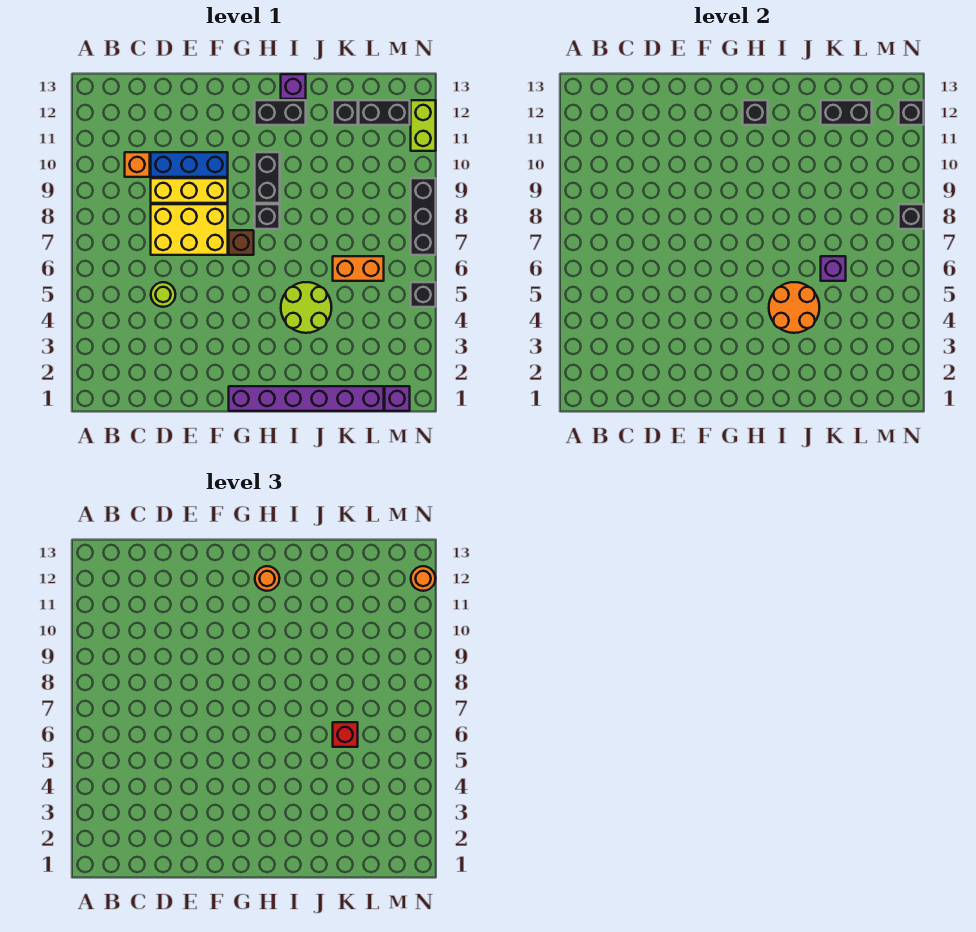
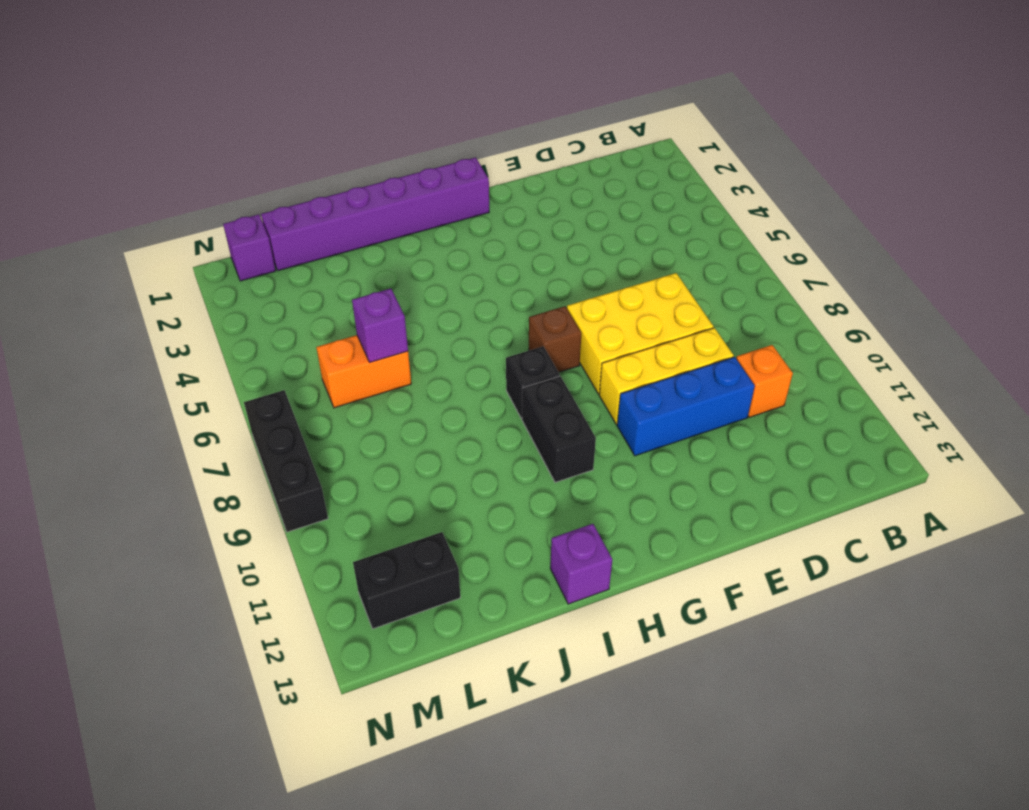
none -> lime 1x1 round brick [151,282,175,307]
none -> black 1x2 brick [255,100,306,125]
none -> lime 2x2 round brick [281,282,332,333]

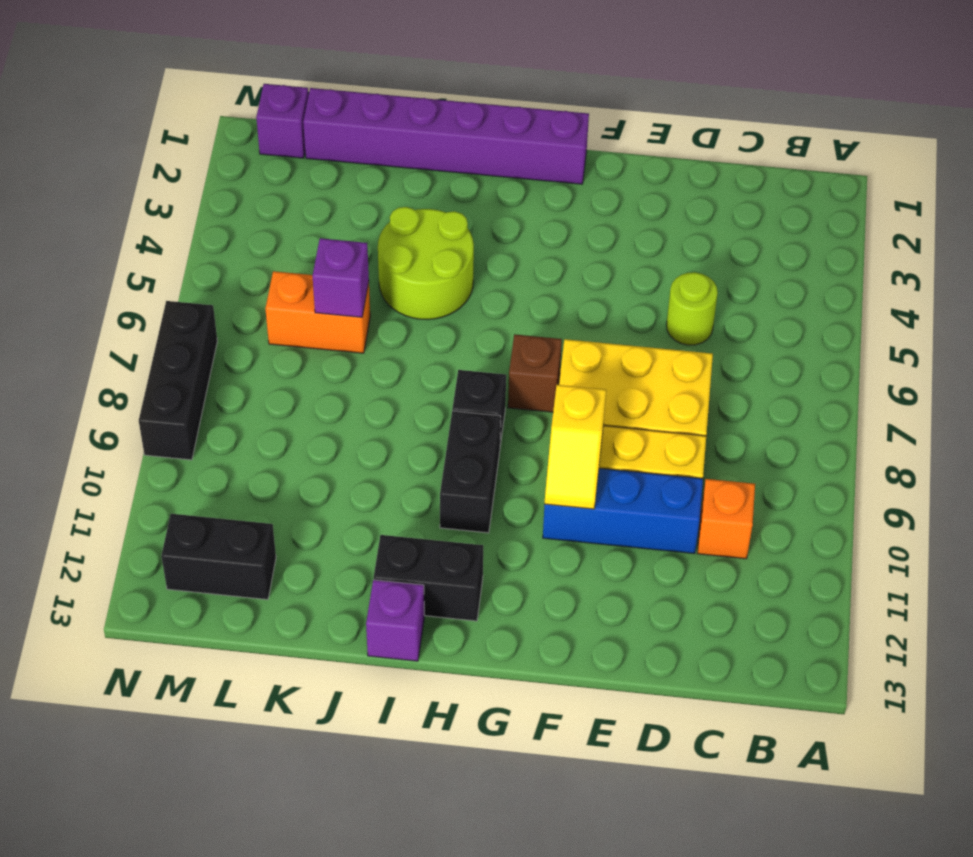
yellow 1x2 slope [545,385,606,509] -> none
none -> black 1x1 brick [333,100,358,125]
none -> black 1x1 brick [411,282,436,307]
none -> lime 1x2 brick [411,100,436,151]

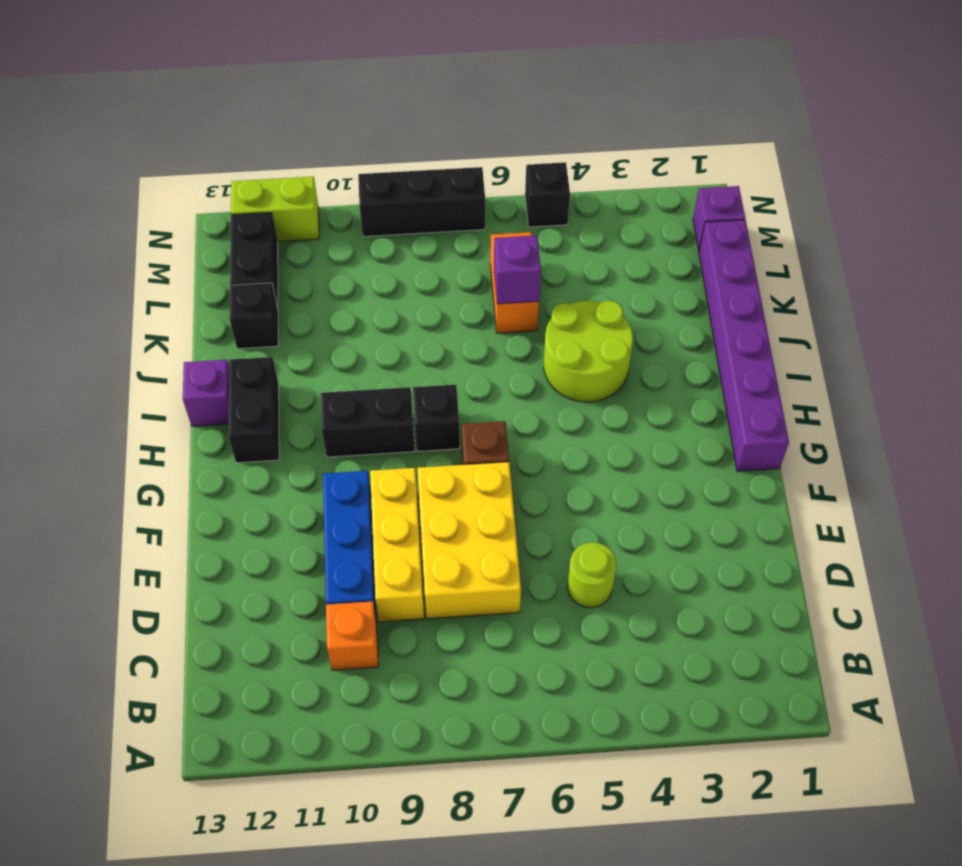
none -> black 1x1 brick [743,100,768,125]
none -> orange 2x2 round brick [769,282,820,333]
none -> black 1x2 brick [821,100,872,125]

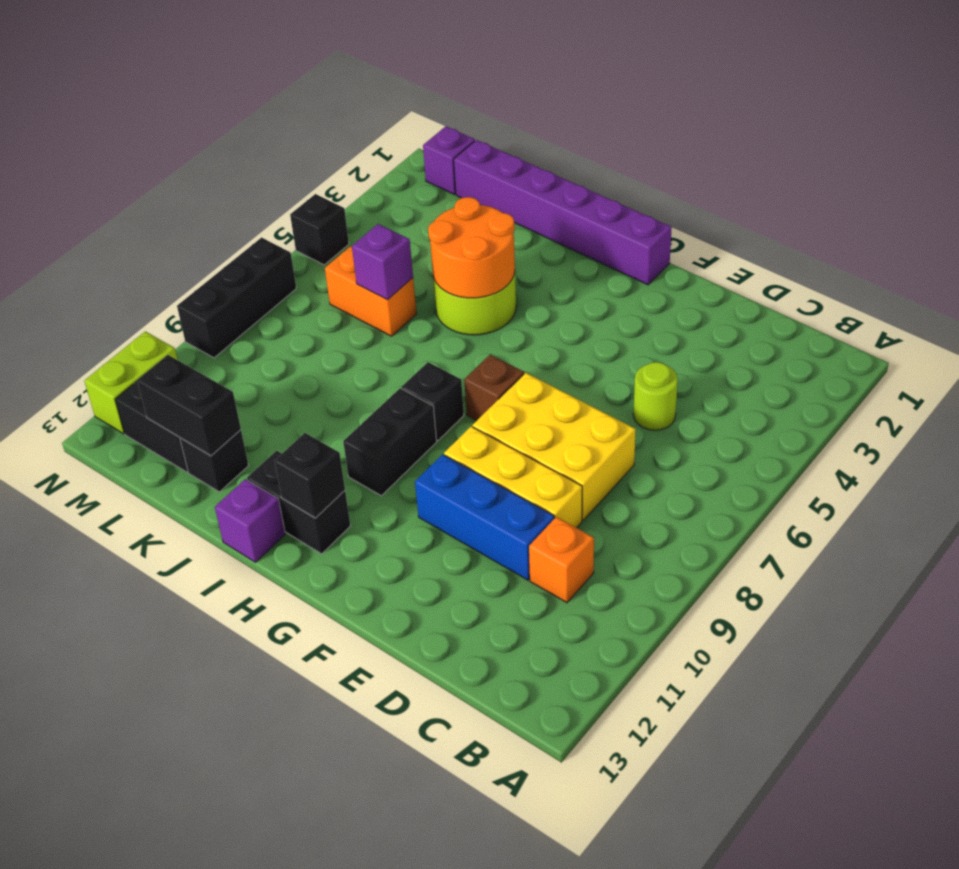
none -> black 1x1 brick [899,204,924,229]
none -> black 1x1 brick [899,100,924,125]
none -> orange 1x1 round brick [255,566,279,591]

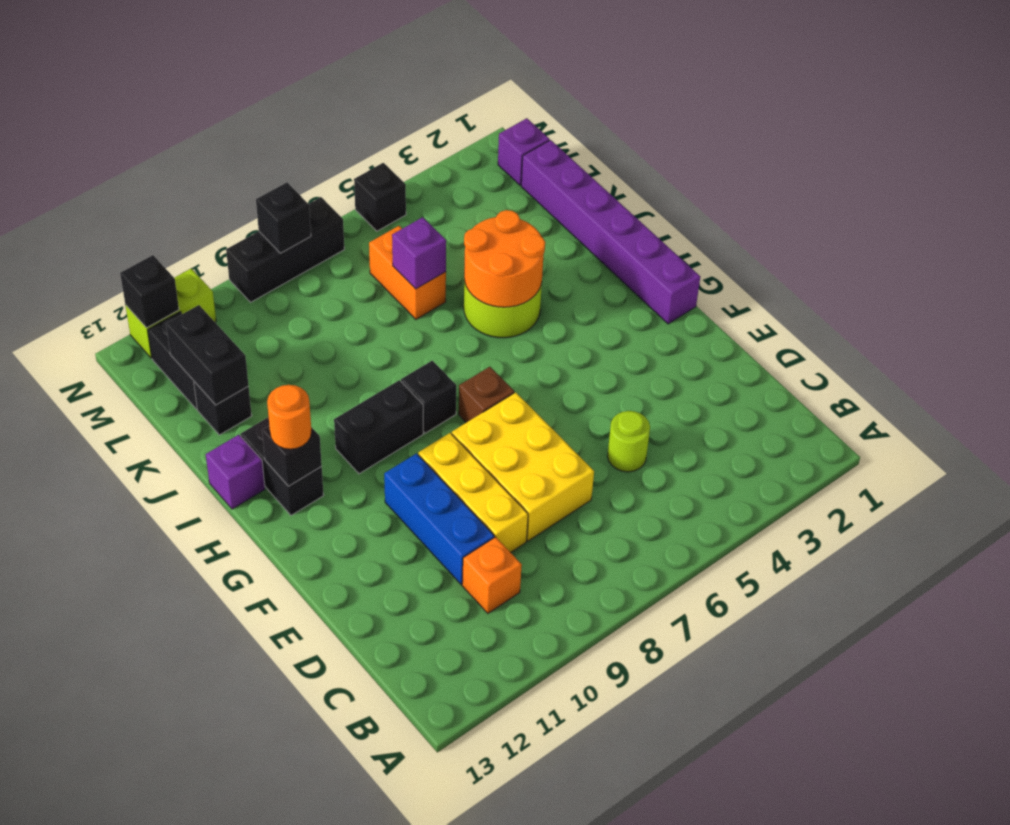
none -> red 1x1 brick [333,722,358,747]
none -> orange 1x1 round brick [411,566,435,591]

